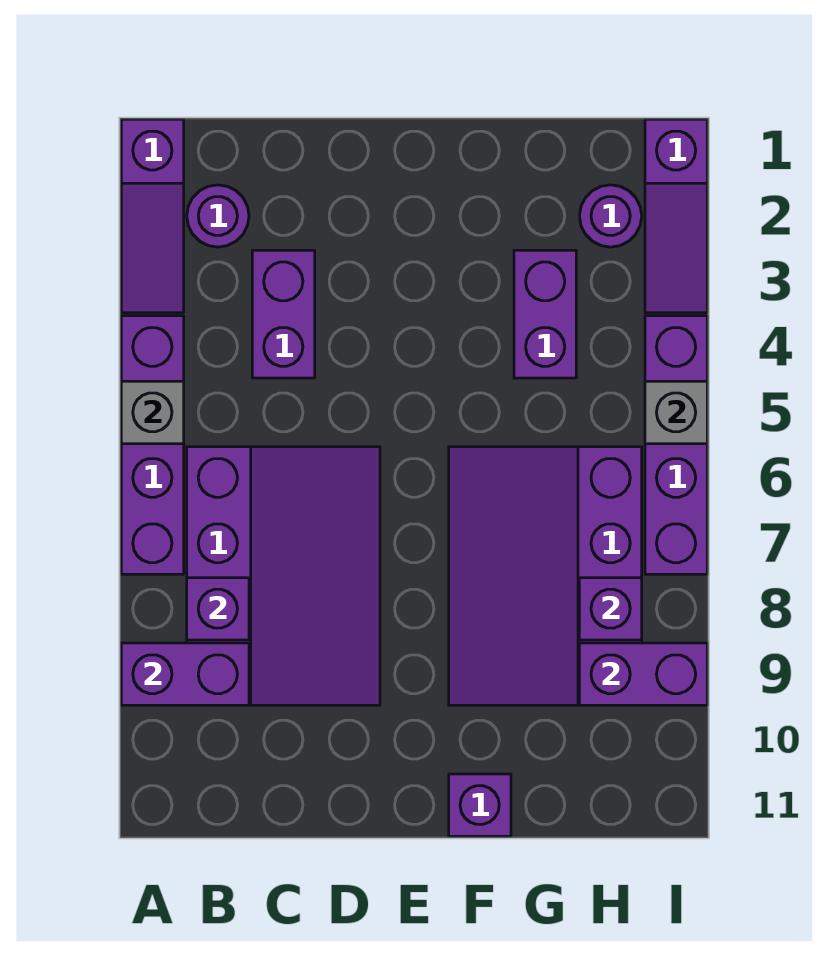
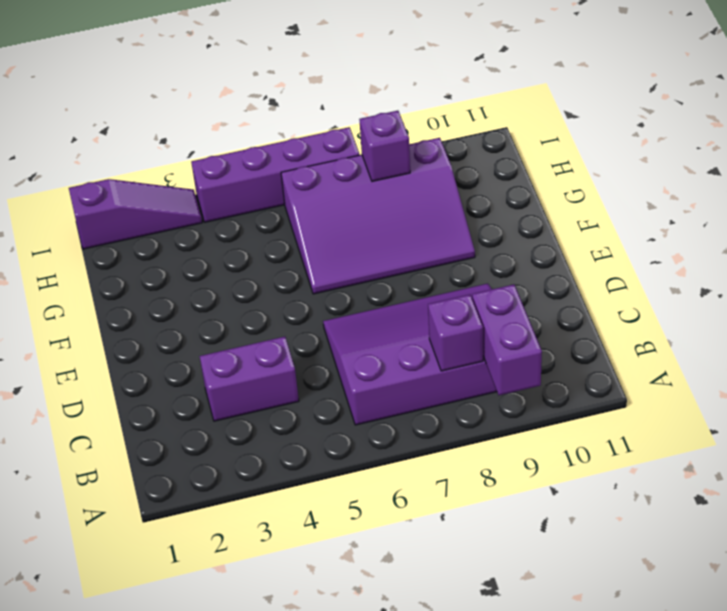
none -> purple 1x3 slope [121,119,184,313]
none -> purple 1x4 brick [121,316,184,574]
none -> purple 1x1 round brick [187,185,249,247]

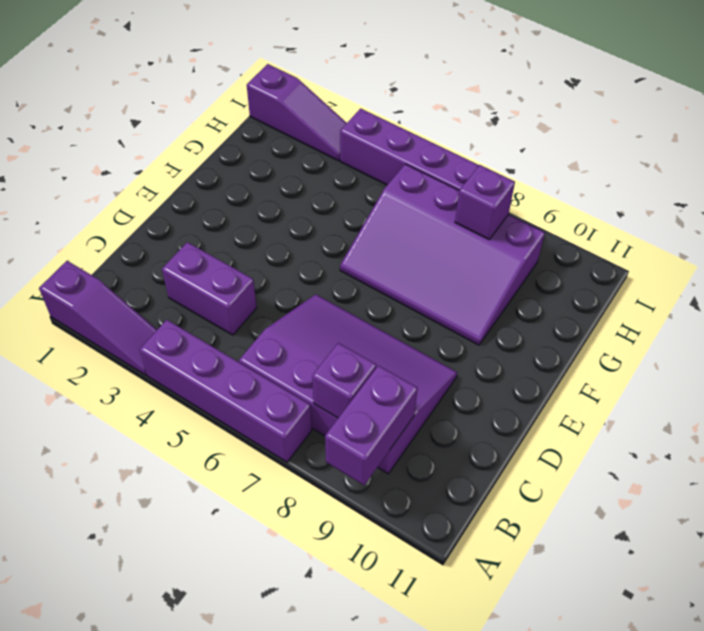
none -> purple 1x1 round brick [187,185,249,247]
none -> purple 1x1 brick [449,774,511,836]
none -> purple 1x2 brick [514,250,576,378]

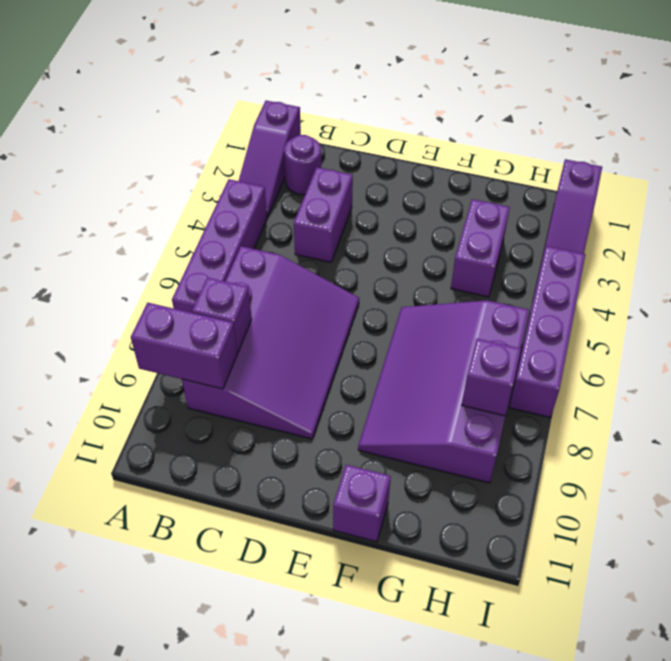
none -> purple 1x1 round brick [580,185,642,247]
none -> grey 1x1 brick [121,381,184,444]
none -> purple 1x2 brick [579,643,707,705]

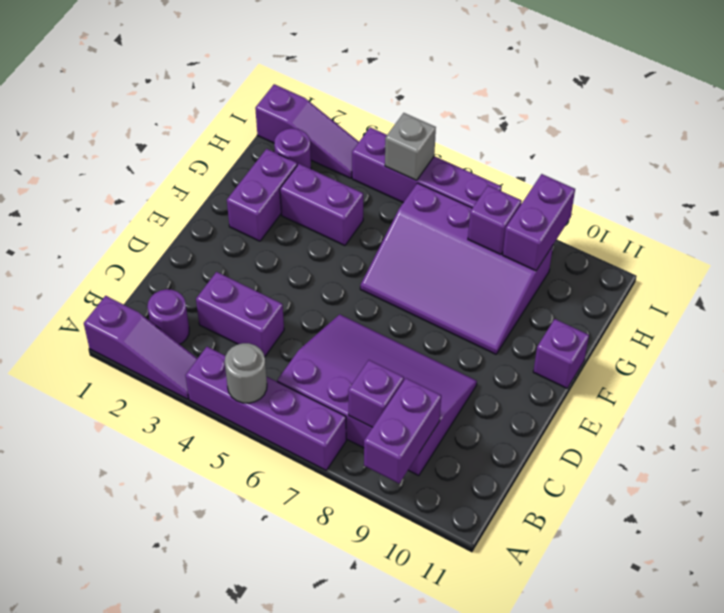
grey 1x1 round brick [225,343,267,403] -> grey 1x1 brick [121,381,184,444]
purple 1x2 brick [227,149,297,241] -> none

